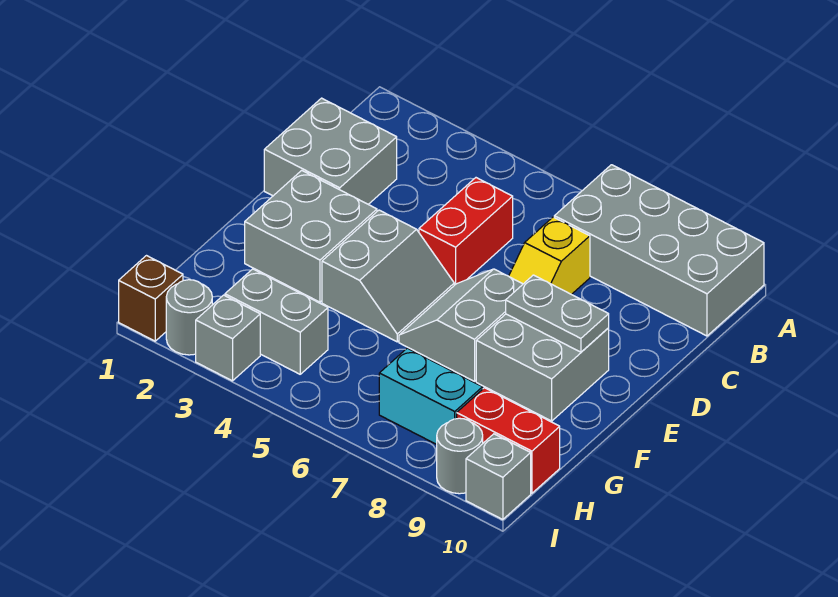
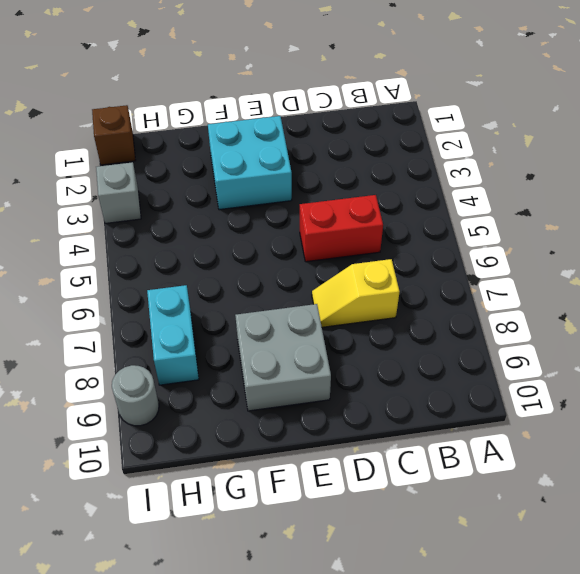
cyan 2x2 brick [208,116,292,210] -> grey 2x2 brick [245,170,377,302]
none -> grey 2x4 brick [554,165,764,336]
none -> grey 2x2 brick [264,98,397,204]
none -> grey 2x2 slope [322,210,454,342]

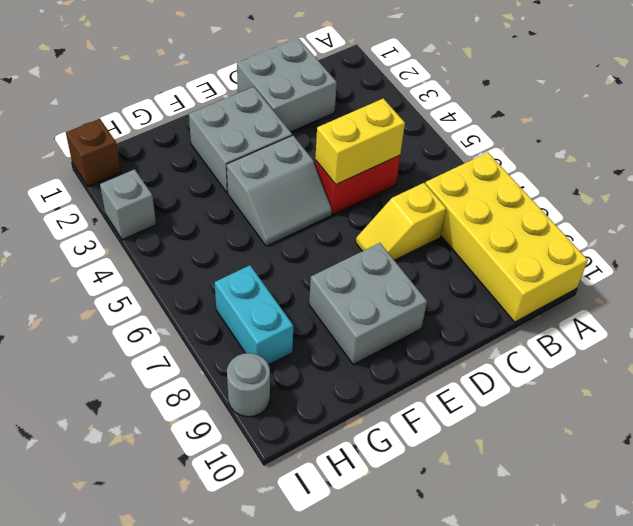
yellow 2x4 brick [425,152,588,322] -> grey 2x4 brick [554,165,764,336]
yellow 1x2 brick [315,98,405,184] -> none
none -> grey 2x2 slope [399,269,523,381]
none -> grey 1x2 brick [225,269,328,374]
none -> red 1x2 brick [457,388,560,493]

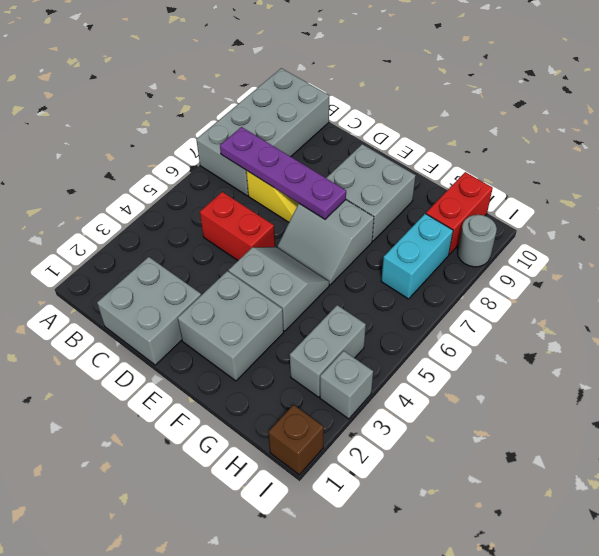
purple 1x4 plate [220,127,346,219] -> none
none -> grey 1x1 round brick [166,280,212,355]
none -> grey 1x1 brick [466,434,531,520]
none -> grey 1x2 plate [506,275,609,352]

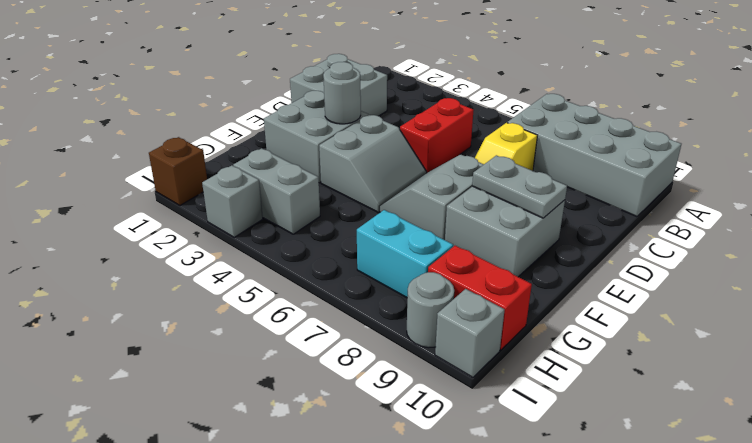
grey 1x1 round brick [323,62,361,124] -> grey 1x1 round brick moved to [166,280,212,355]

